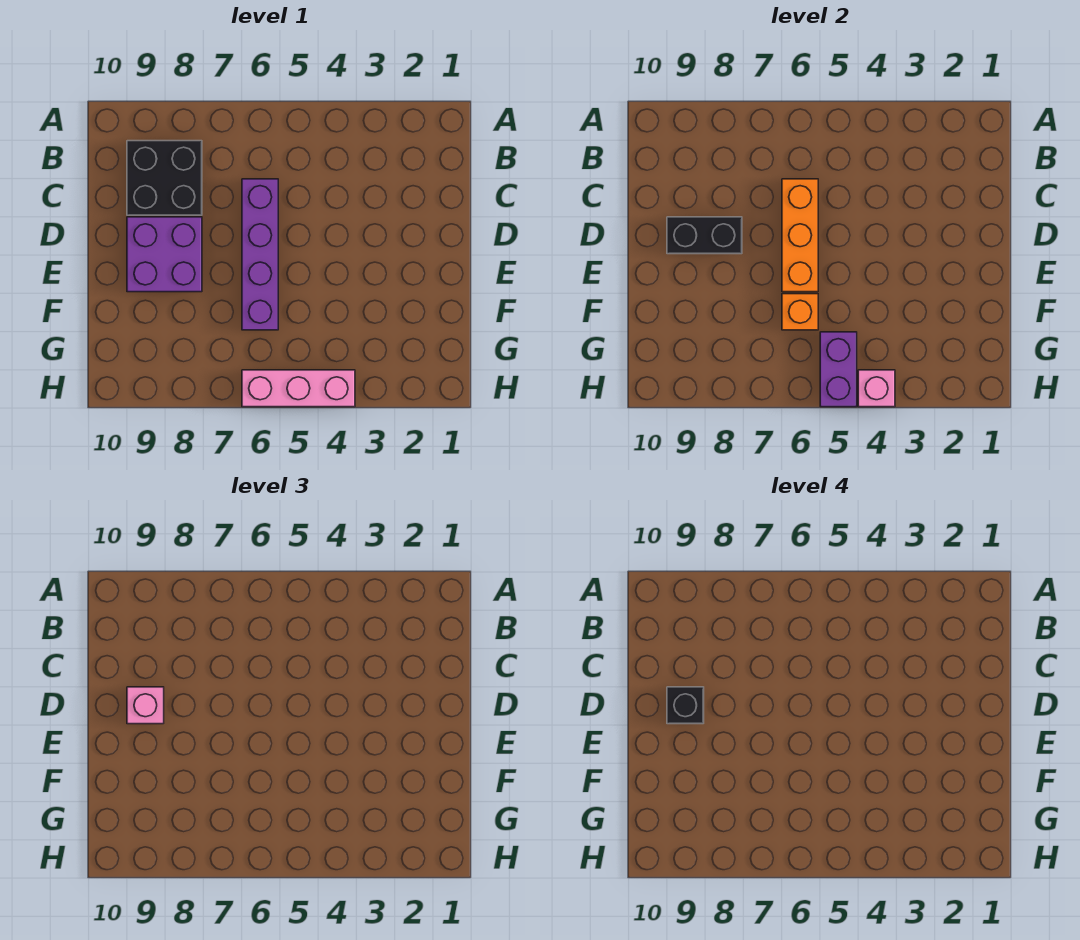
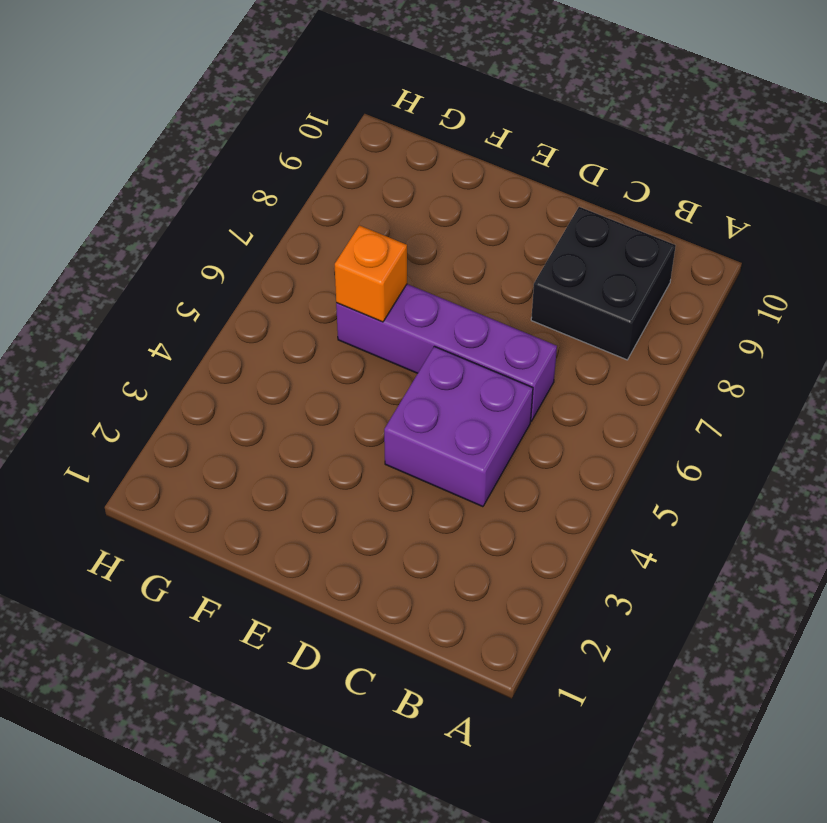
purple 2x2 brick [384,346,533,507] -> purple 2x2 brick moved to [127,217,202,292]
none -> pink 1x3 brick [242,370,355,407]
none -> orange 1x3 brick [782,179,818,292]

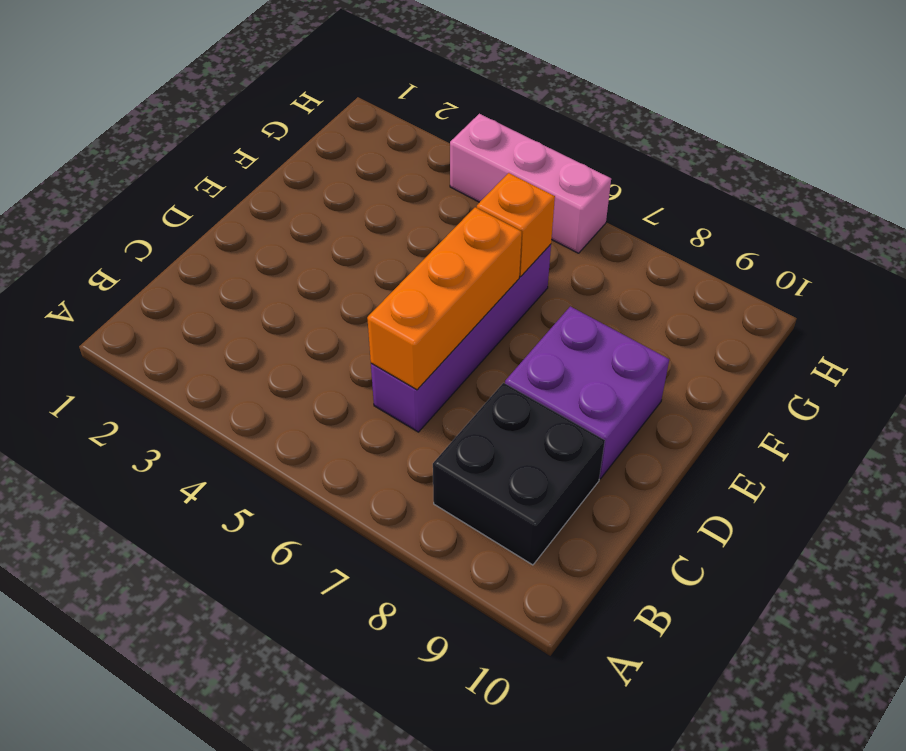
none -> black 1x2 brick [667,217,742,254]
none -> purple 1x2 brick [820,332,857,407]

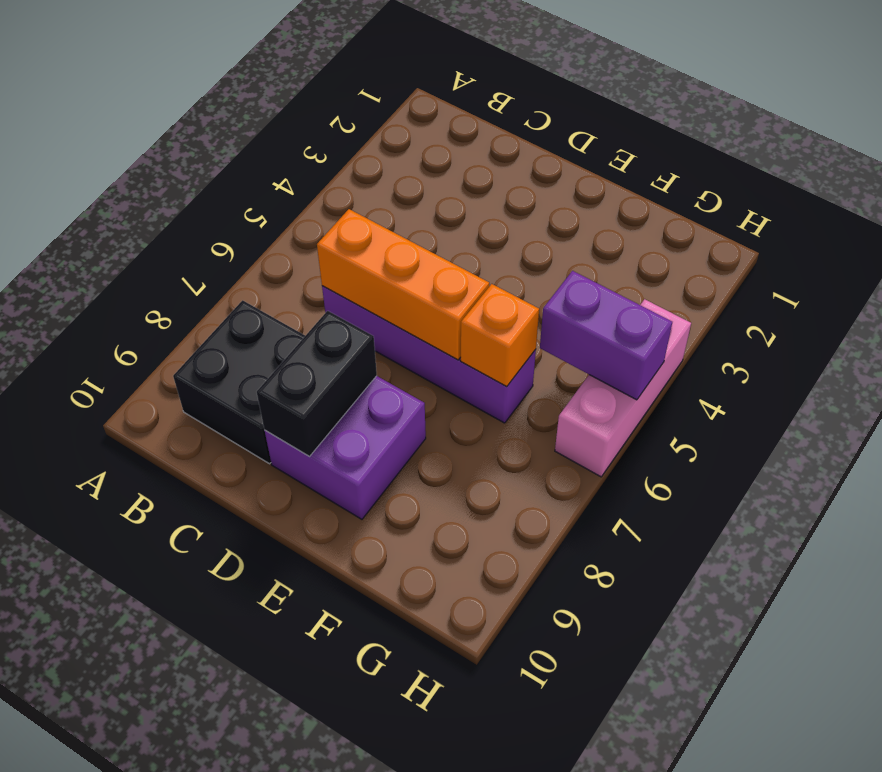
none -> pink 1x1 brick [858,370,895,407]
none -> pink 1x1 brick [127,687,164,724]

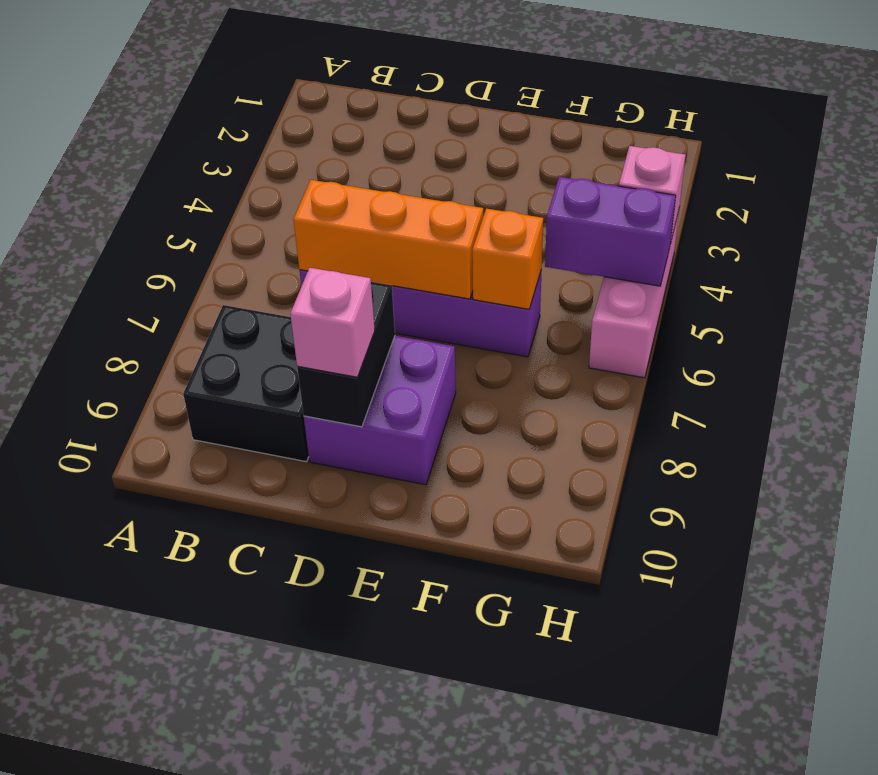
none -> black 1x1 brick [667,687,704,724]

